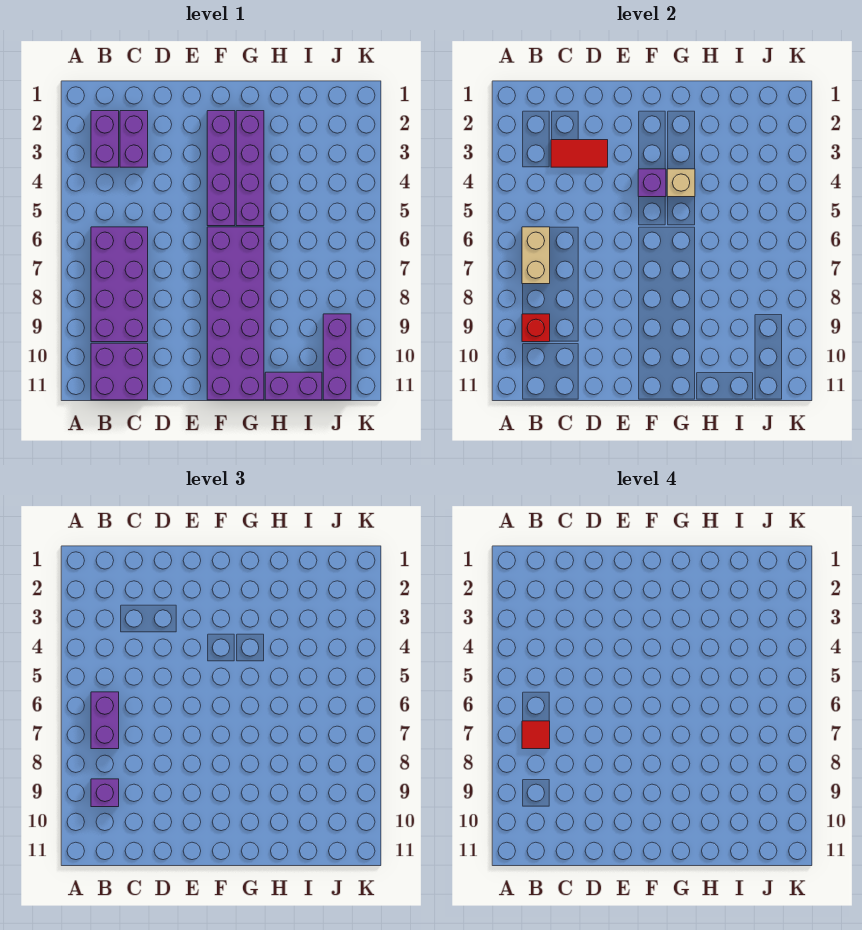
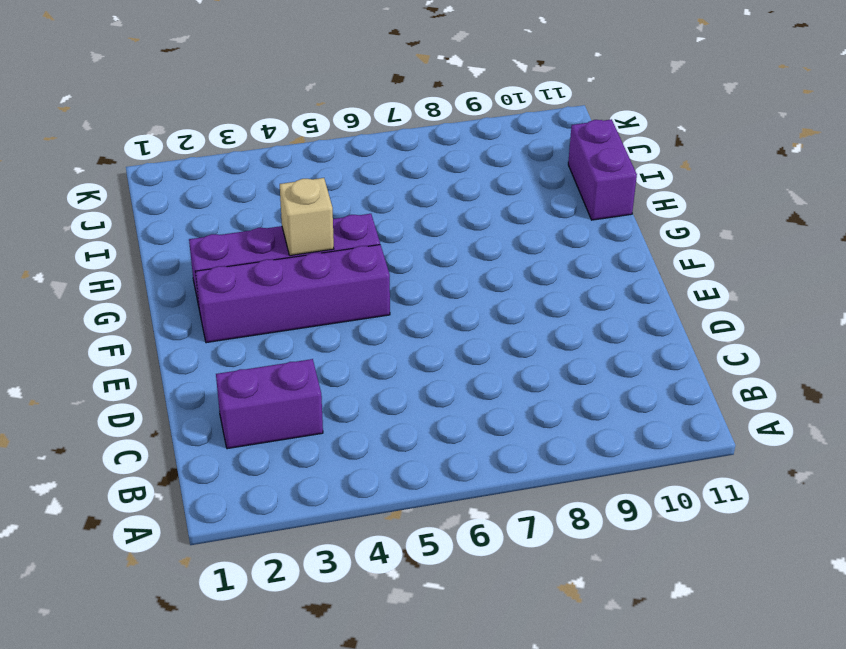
none -> purple 1x2 brick [91,111,119,167]
none -> purple 2x4 brick [91,227,148,342]
none -> purple 2x2 brick [91,343,148,400]

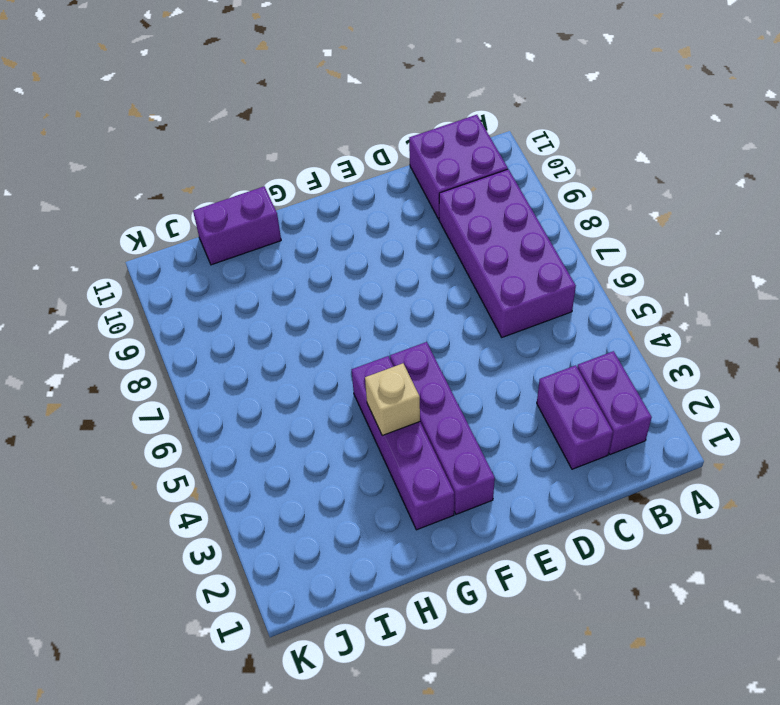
none -> purple 2x6 brick [207,227,264,400]
none -> purple 1x3 brick [323,314,351,400]
none -> tan 1x2 brick [522,227,550,284]

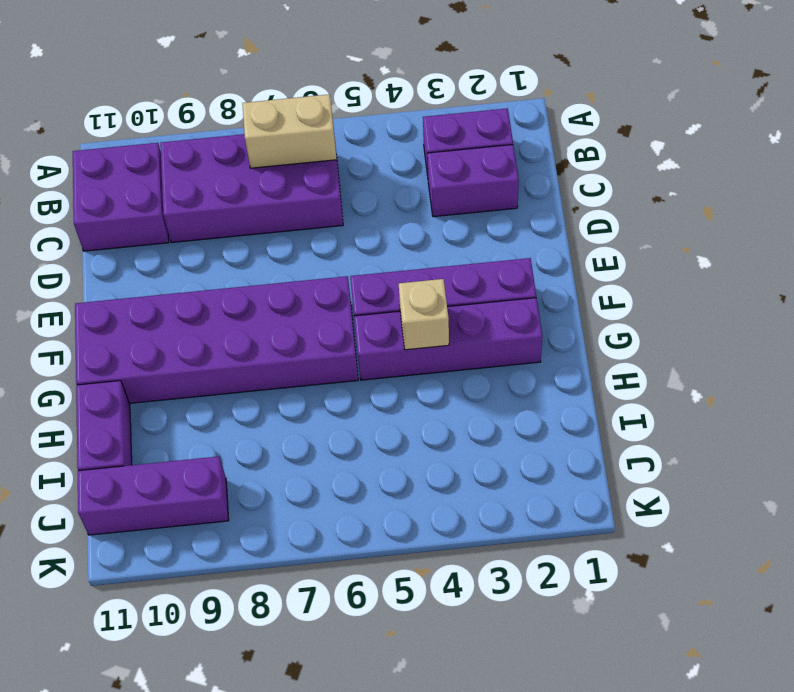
none -> red 1x1 brick [522,314,550,342]
none -> red 1x2 tile [551,140,608,167]
none -> purple 1x1 brick [638,169,666,197]

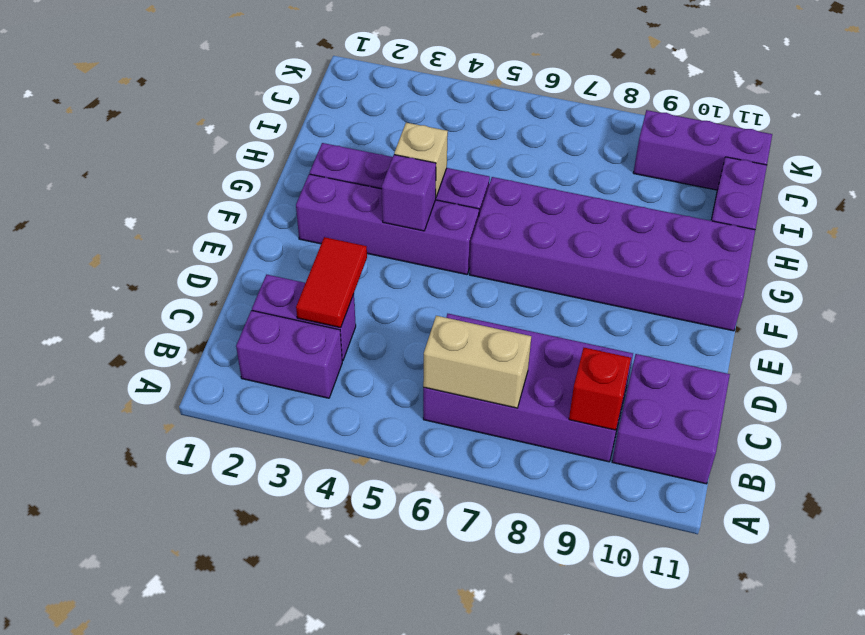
none -> purple 1x2 brick [91,692,119,749]
none -> purple 1x1 brick [91,779,119,807]
none -> red 1x1 tile [522,721,550,749]

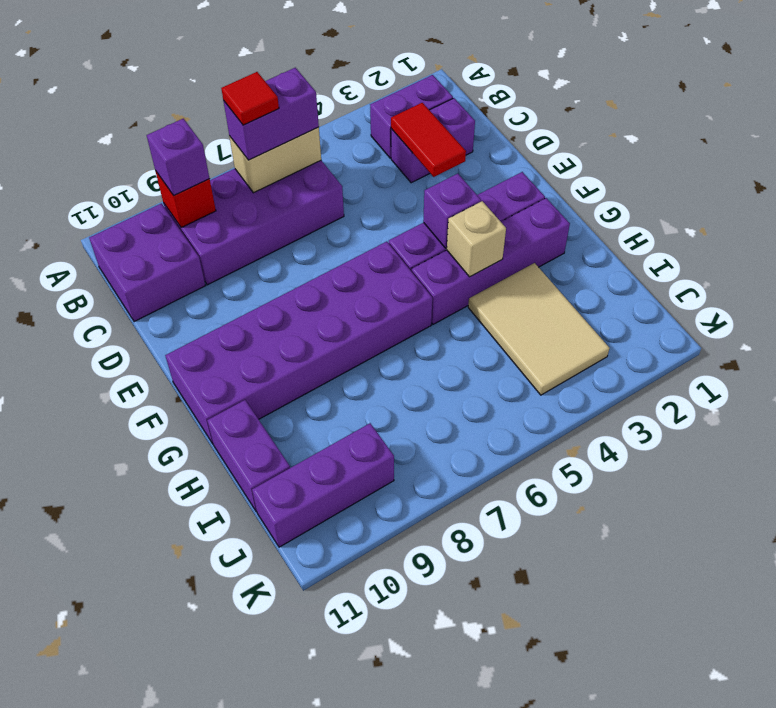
tan 2x3 tile [468,263,610,395] -> none

